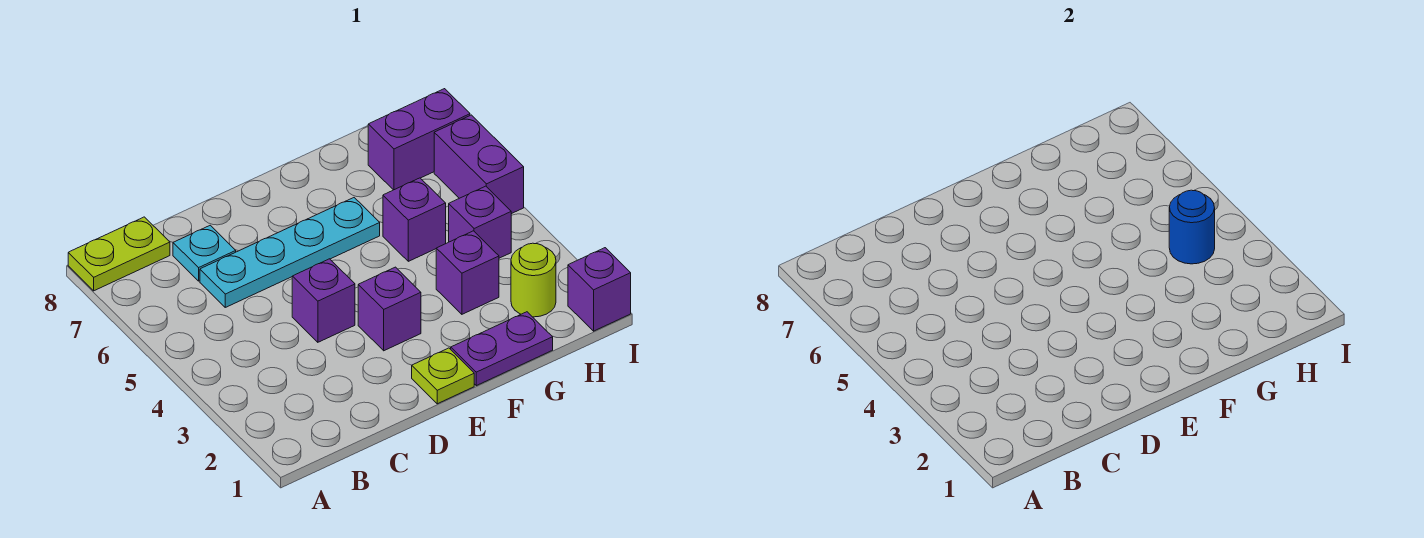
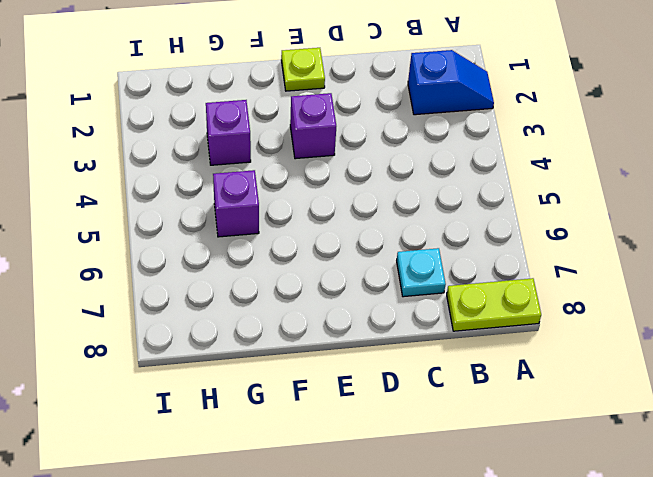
blue 1x2 slope [408,50,494,115] -> none
none -> cyan 1x4 plate [200,198,380,307]
none -> purple 1x1 brick [292,259,355,342]
none -> purple 1x2 plate [451,312,553,386]

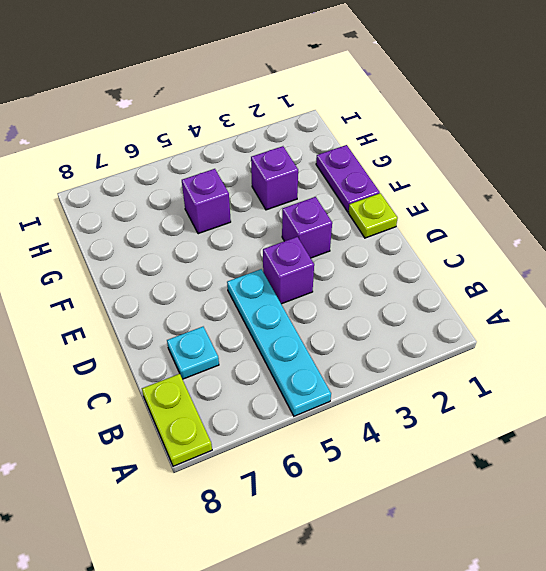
cyan 1x4 plate [227,269,331,416] -> cyan 1x4 plate moved to [200,198,380,307]
none -> lime 1x1 round brick [511,243,556,317]
none -> purple 1x1 brick [449,186,511,258]
none -> purple 1x2 brick [368,89,470,190]

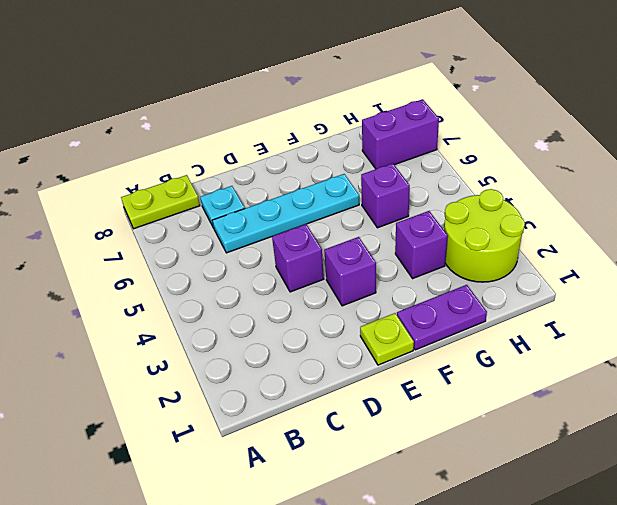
lime 2x2 round brick [444,189,525,282] -> lime 1x1 round brick [511,243,556,317]
none -> purple 1x1 brick [449,186,511,258]
none -> purple 1x1 brick [568,248,631,331]
none -> purple 1x2 brick [434,115,524,214]

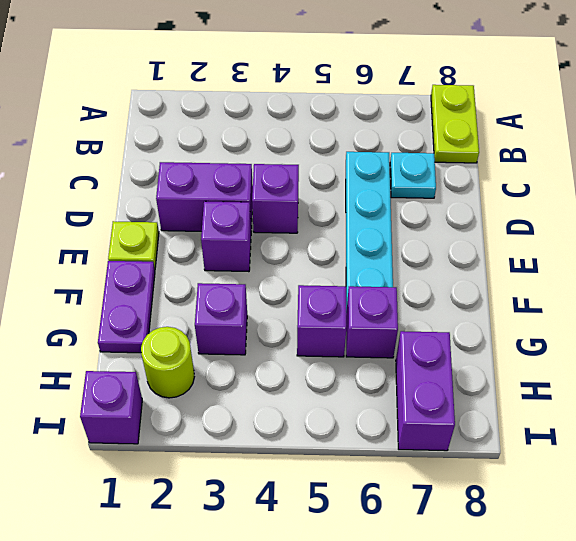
purple 1x2 brick [156,162,253,231] -> purple 1x2 brick moved to [434,115,524,214]
purple 1x1 brick [346,286,398,358] -> purple 1x1 brick moved to [449,186,511,258]
none -> blue 1x1 round brick [1169,190,1215,264]

